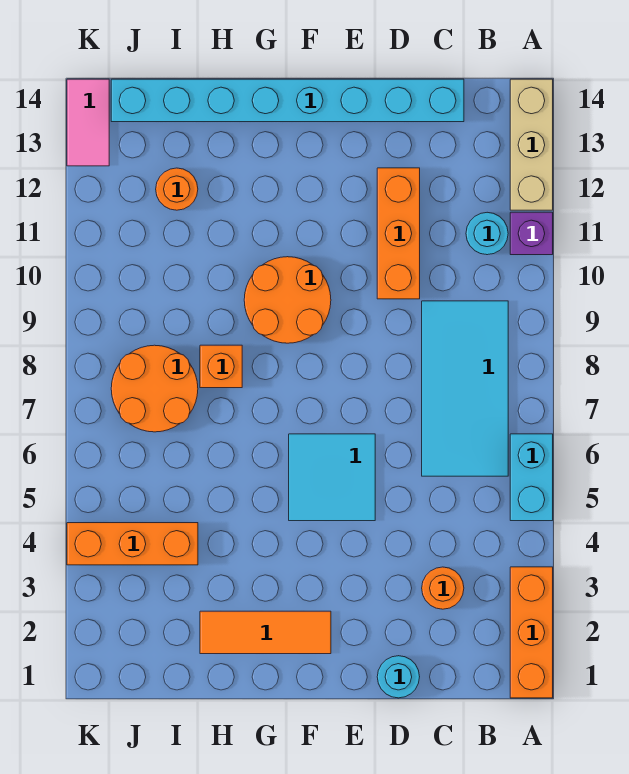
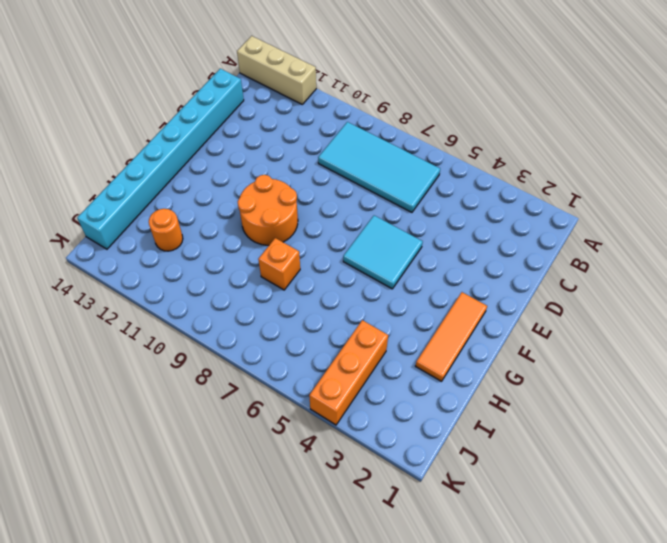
none -> orange 1x3 brick [510,567,553,698]
none -> cyan 1x2 brick [510,434,553,521]
none -> purple 1x1 brick [510,212,553,255]

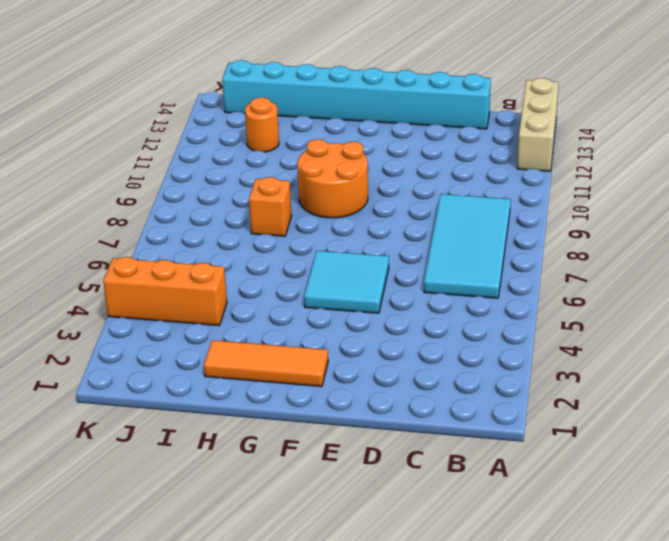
none -> orange 1x3 brick [510,567,553,698]
none -> cyan 1x2 brick [510,434,553,521]
none -> purple 1x1 brick [510,212,553,255]

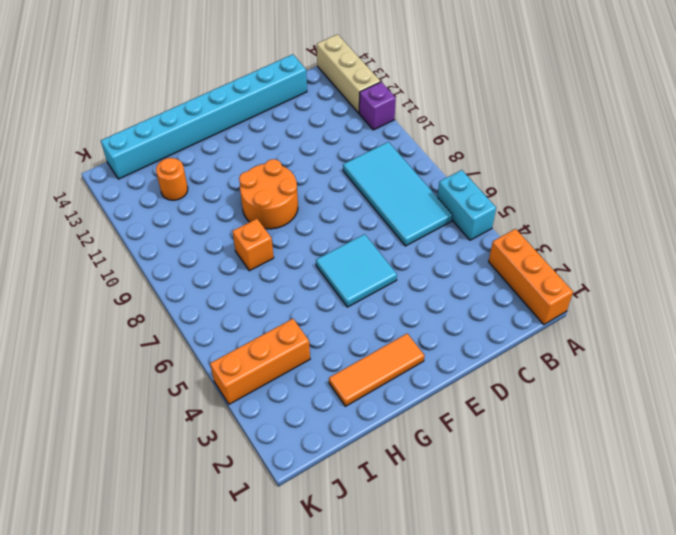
none -> cyan 1x1 round brick [466,212,508,255]
none -> orange 1x1 round brick [422,567,464,609]
none -> cyan 1x1 round brick [377,656,420,698]

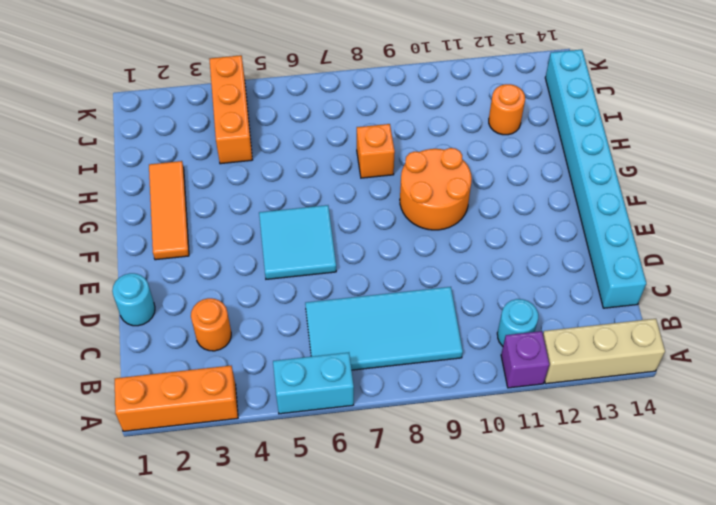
none -> orange 1x3 brick [377,168,420,299]
none -> orange 2x2 round brick [111,345,198,432]
none -> pink 1x2 tile [67,79,109,166]

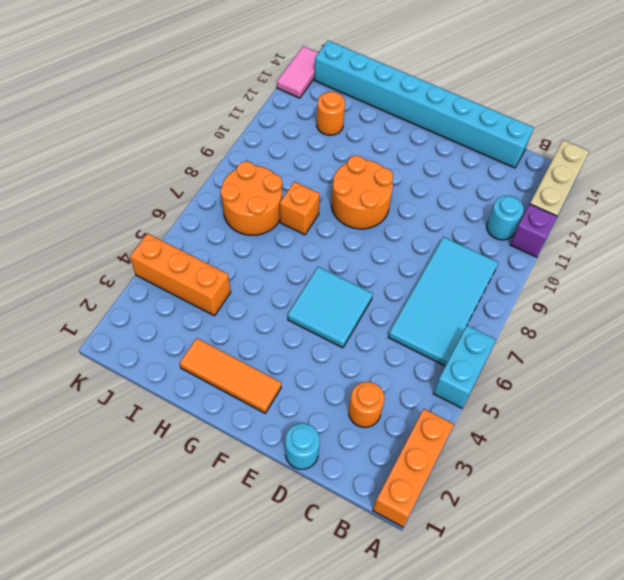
none -> orange 1x3 brick [377,168,420,299]

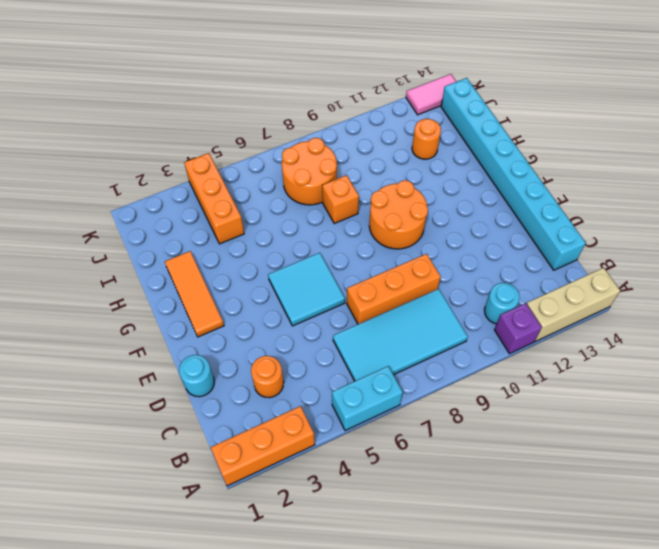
orange 1x3 brick [347,254,441,324] -> orange 1x3 brick moved to [377,168,420,299]

